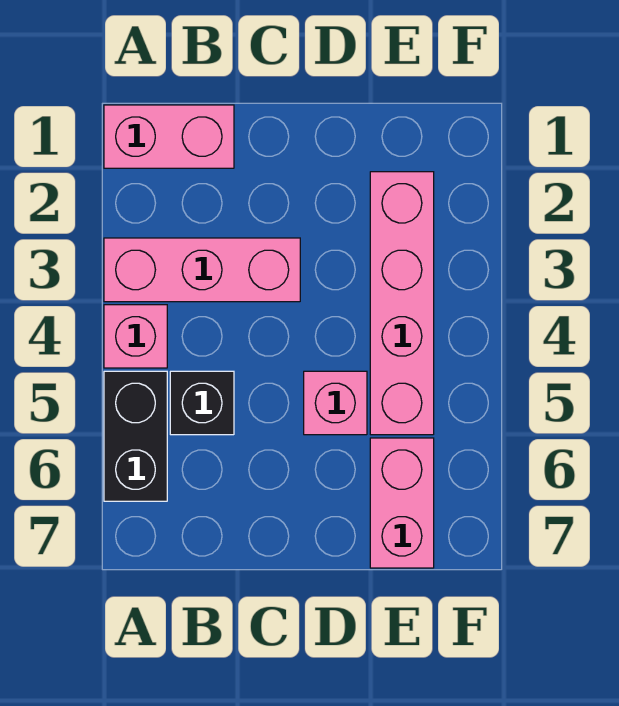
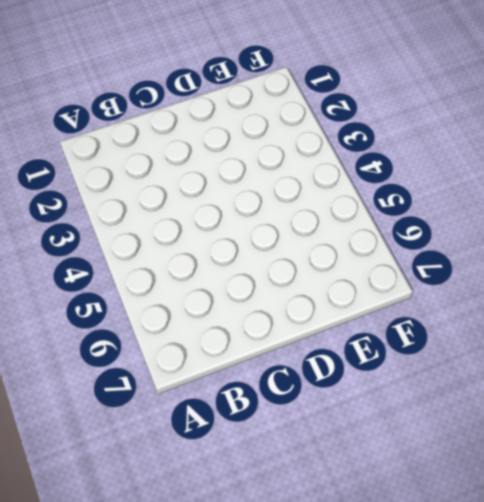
none -> pink 1x2 brick [104,105,234,168]
none -> pink 1x3 brick [104,238,300,302]

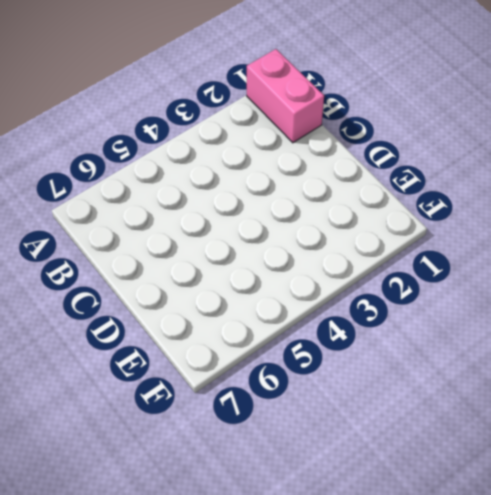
none -> pink 1x3 brick [104,238,300,302]
none -> pink 1x1 brick [104,305,167,368]

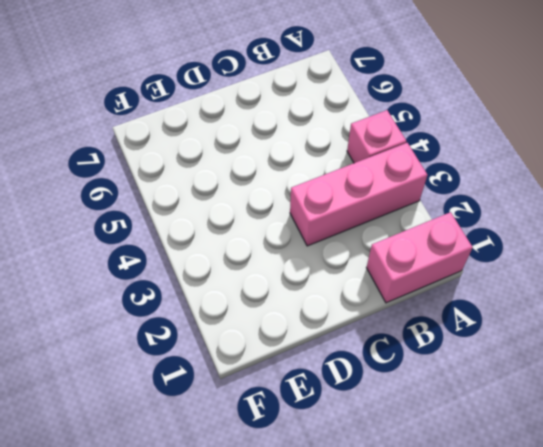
none -> black 1x2 brick [104,371,167,501]
none -> black 1x1 brick [170,371,234,435]

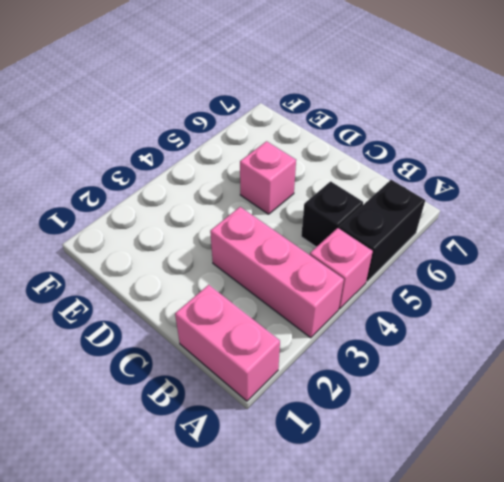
none -> pink 1x4 brick [370,172,434,435]
none -> pink 1x2 brick [370,438,434,568]

